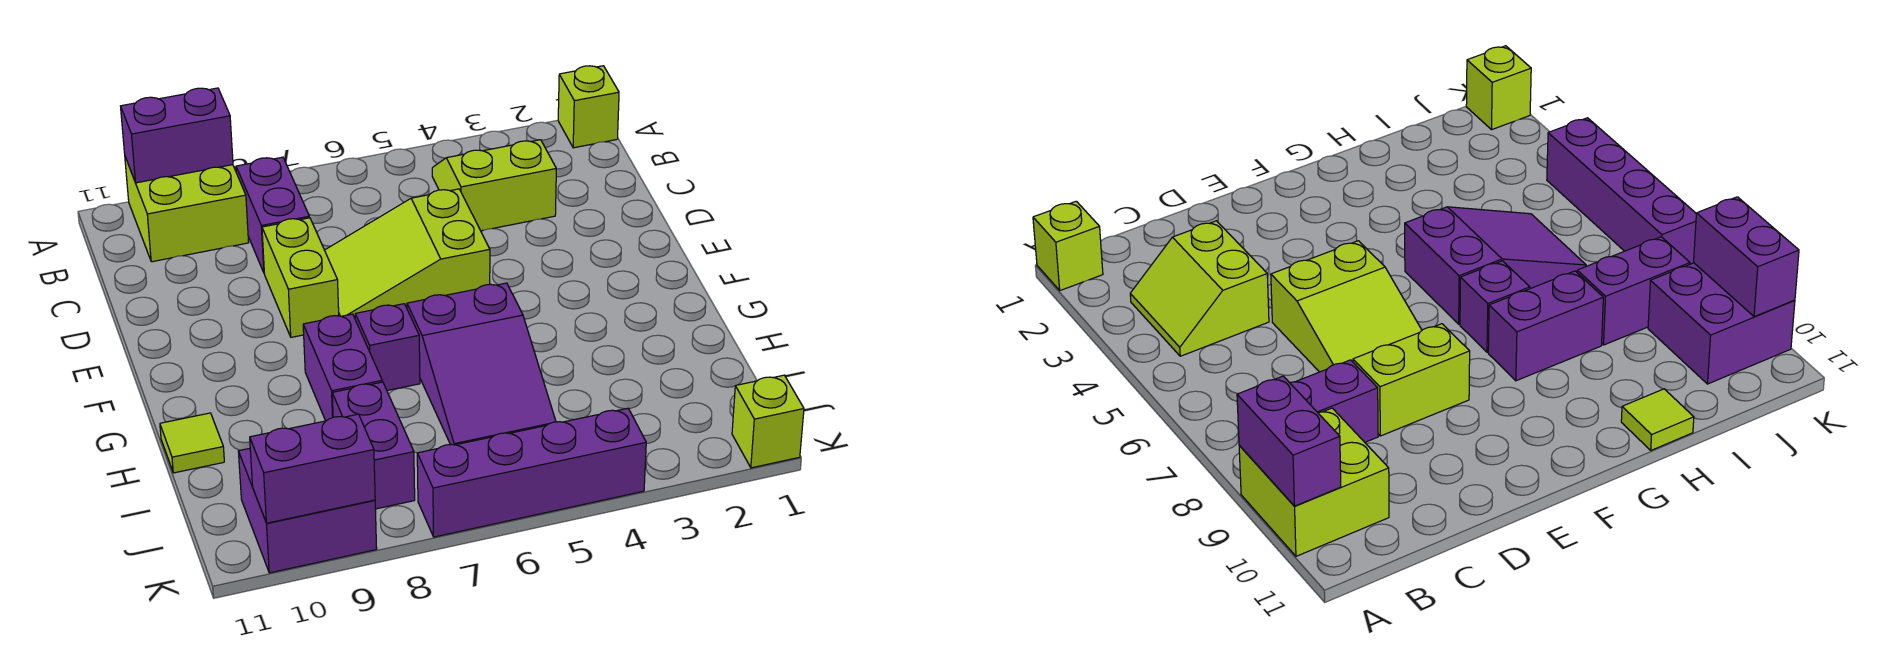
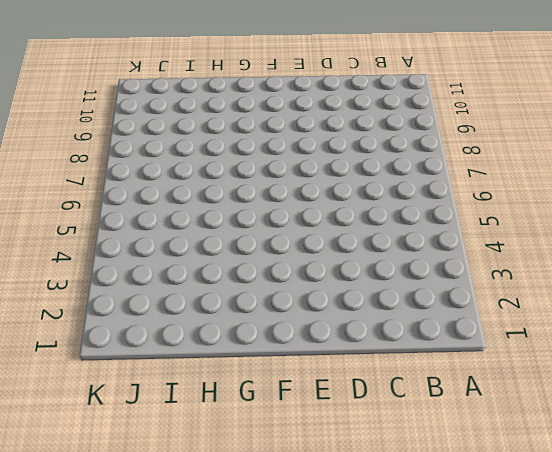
none -> lime 1x1 brick [558,66,619,148]
none -> lime 2x2 brick [125,157,249,262]
none -> lime 2x2 slope [432,140,556,231]

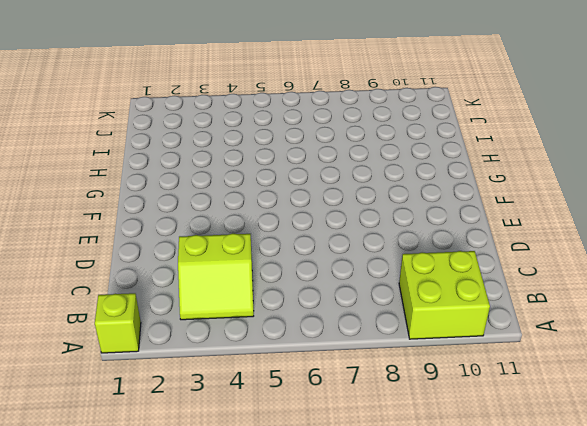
none -> purple 1x2 brick [236,157,309,272]
none -> lime 2x3 slope [325,189,490,318]
none -> lime 1x2 brick [262,218,339,337]

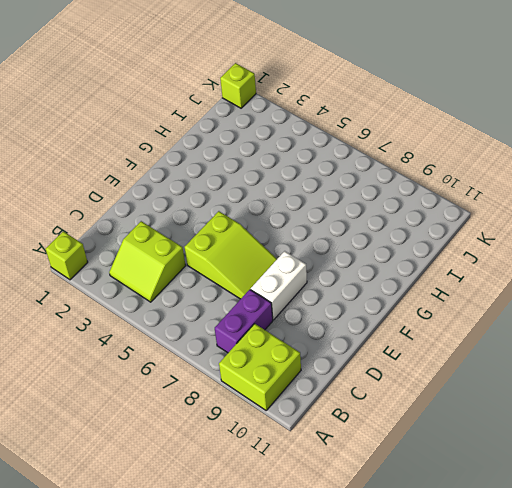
white 1x2 brick [251,251,307,320] -> lime 1x2 brick [262,218,339,337]
none -> purple 2x3 slope [407,283,556,445]
none -> purple 1x1 brick [355,304,420,391]
none -> purple 1x2 brick [303,314,382,421]

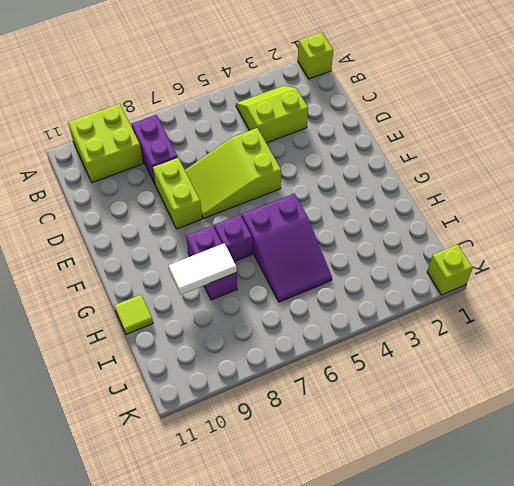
white 1x2 tile [168,243,237,295] -> none
none -> purple 1x2 brick [332,382,415,509]
none -> purple 2x2 brick [238,448,377,573]
none -> purple 1x4 brick [417,408,646,537]

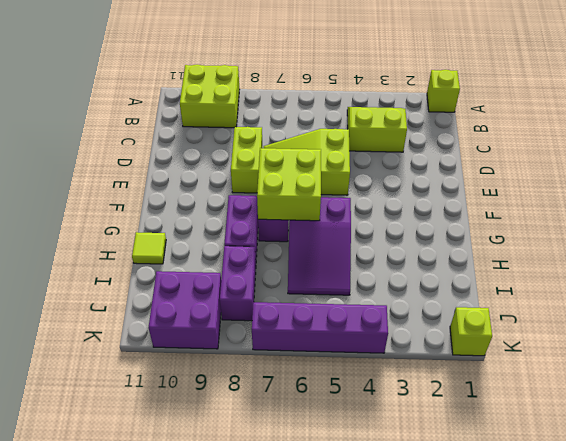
lime 2x2 brick [257,148,321,221] -> none
none -> purple 1x2 brick [236,157,309,272]
none -> purple 1x2 brick [121,88,233,183]
none -> purple 1x2 brick [250,414,375,523]

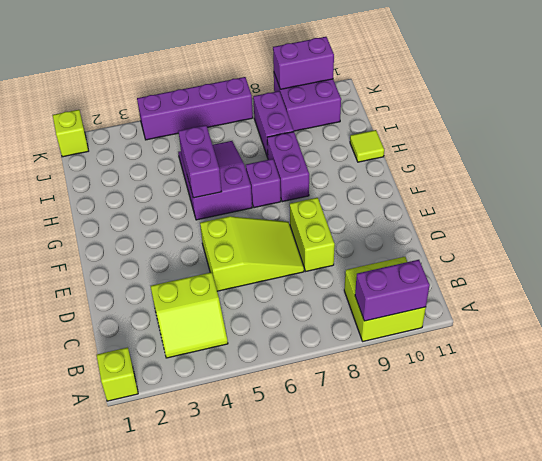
purple 1x2 brick [178,125,222,198] -> purple 1x2 brick moved to [236,157,309,272]

